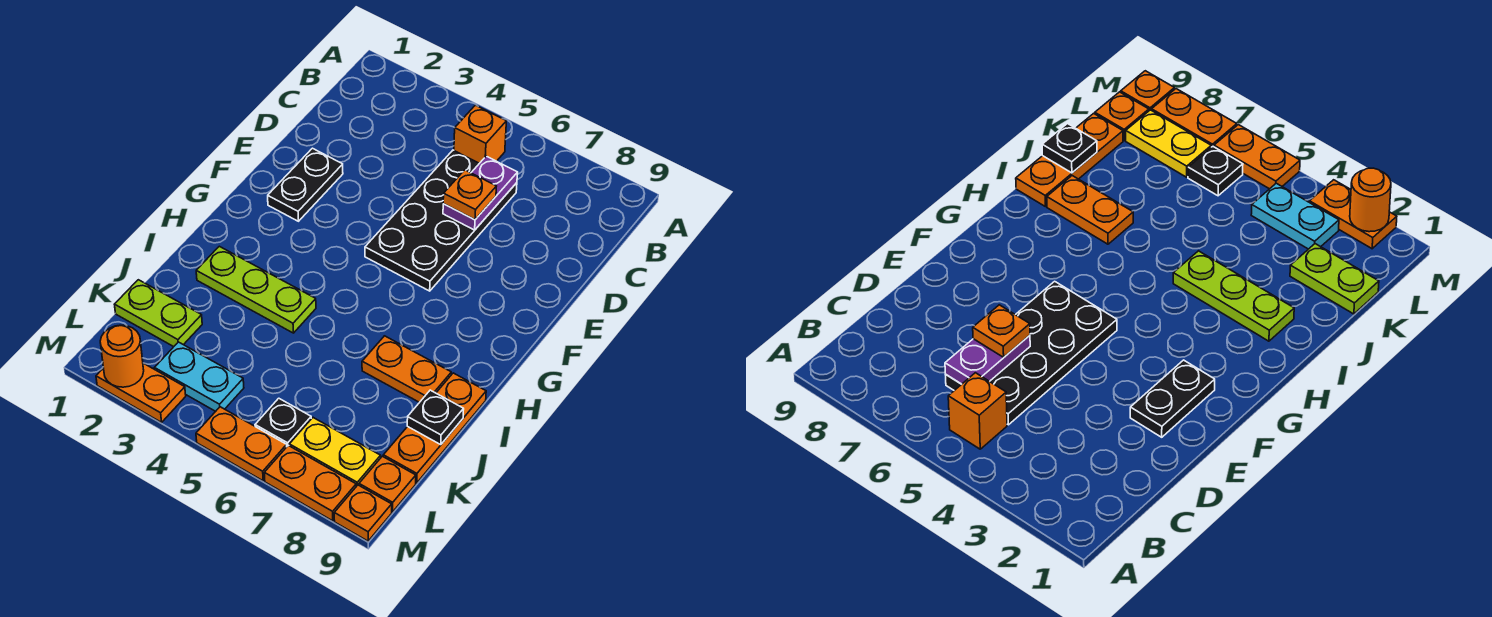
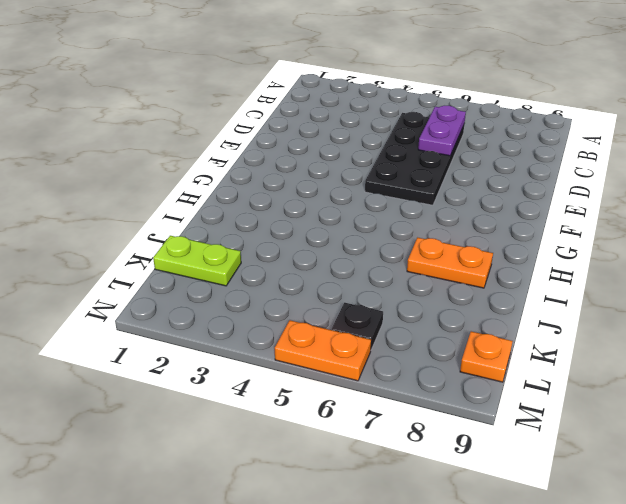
none -> orange 1x1 brick [454,105,506,163]
none -> black 1x2 plate [268,148,343,221]
none -> lime 1x3 plate [196,246,316,333]

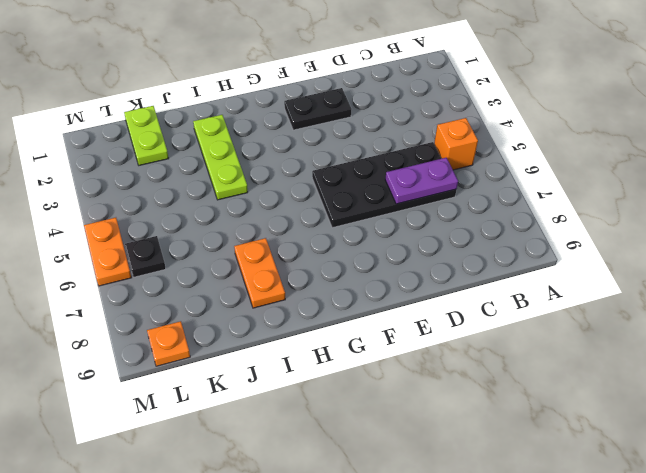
none -> orange 1x3 plate [383,373,486,483]
none -> cyan 1x2 plate [155,342,244,411]
none -> yellow 1x2 plate [289,418,381,486]

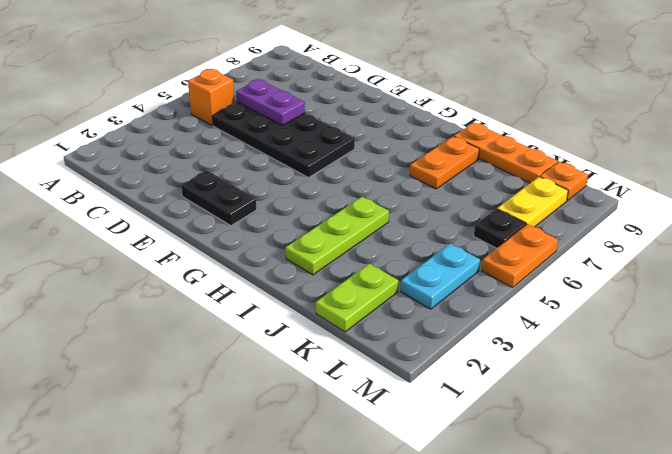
none -> orange 1x2 plate [96,363,186,422]
none -> orange 1x2 plate [264,445,356,521]
none -> orange 1x1 plate [334,485,392,541]

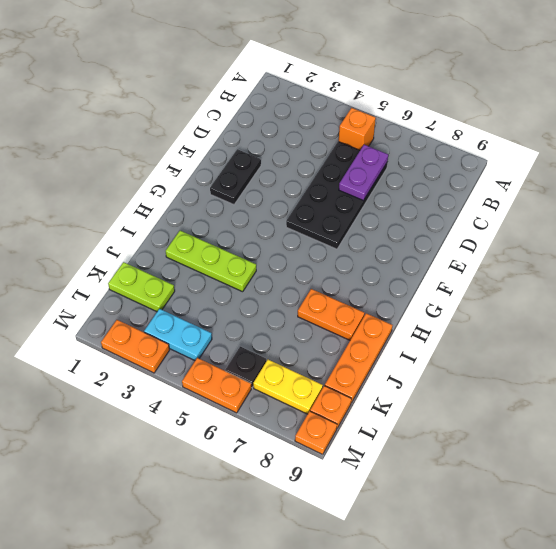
none -> orange 1x2 plate [264,445,356,521]
none -> black 1x1 plate [407,390,464,445]
none -> orange 1x1 round brick [100,325,144,387]

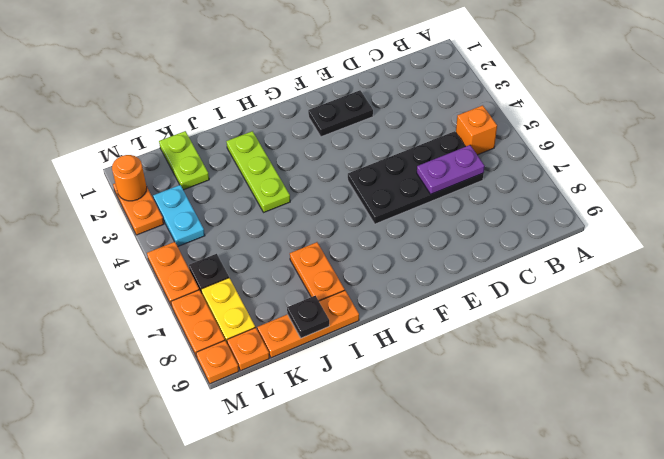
none -> orange 1x1 plate [443,170,496,220]

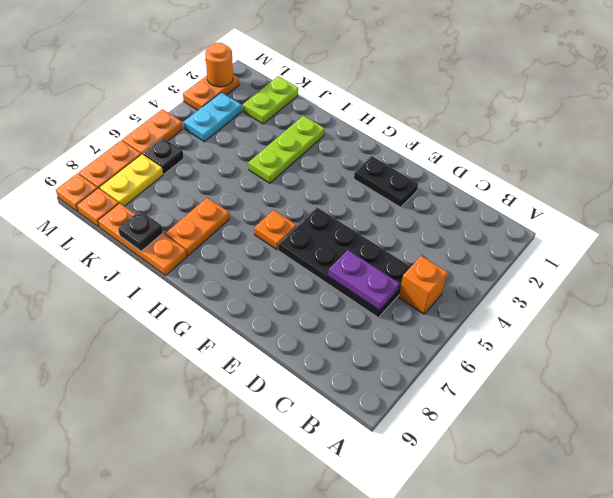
orange 1x1 plate [254,210,296,250] -> orange 1x1 plate moved to [443,170,496,220]

